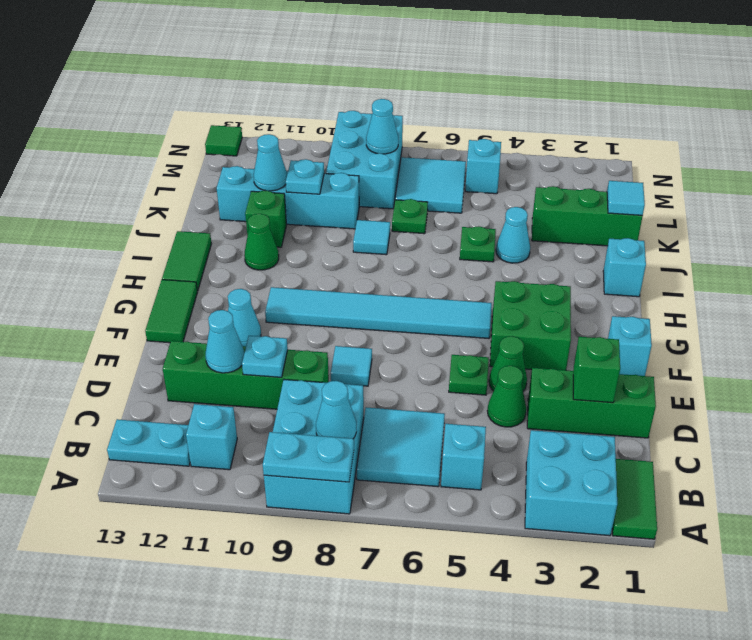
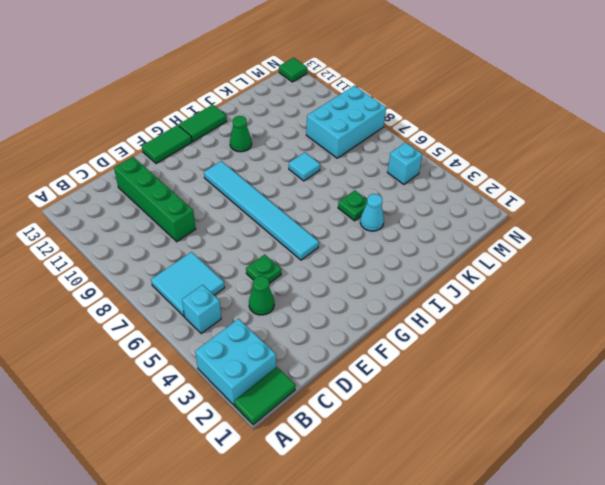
none -> cyan 2x3 brick [264,380,364,514]
none -> cyan 1x1 brick [186,404,237,470]
none -> cyan 1x2 plate [107,419,190,466]
none -> green 1x3 brick [527,368,656,438]

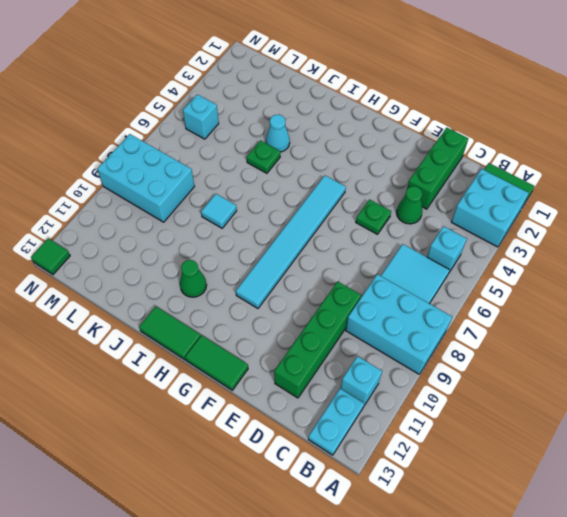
none -> green 1x1 cone [489,336,527,391]
none -> cyan 1x1 tile [331,346,372,386]
none -> cyan 1x1 brick [608,316,652,376]
none -> green 2x2 brick [490,281,571,370]

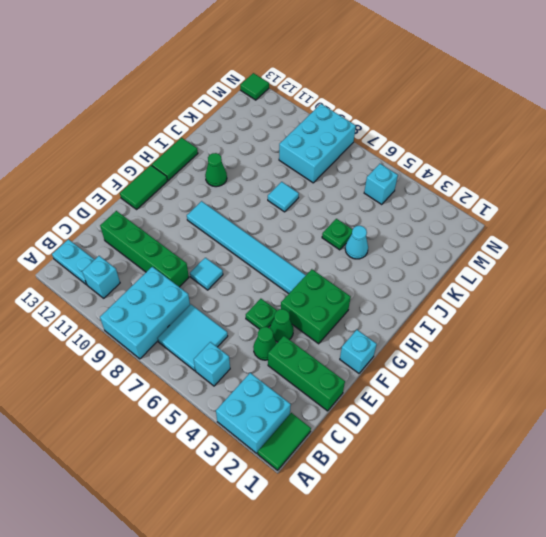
none -> cyan 1x1 cone [228,289,261,346]
none -> cyan 1x1 brick [603,238,646,297]
none -> green 1x1 brick [245,191,287,247]
none -> green 1x3 brick [532,186,643,246]

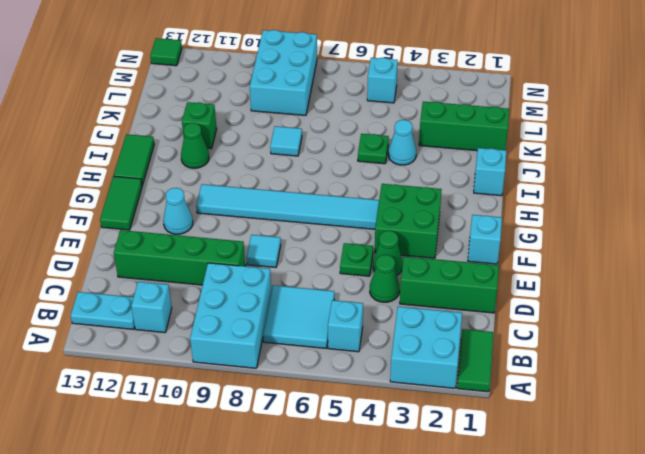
none -> green 1x1 plate [392,199,428,234]
none -> cyan 1x4 brick [217,166,359,229]
none -> cyan 2x2 tile [395,157,466,213]
none -> cyan 1x2 plate [263,432,354,482]

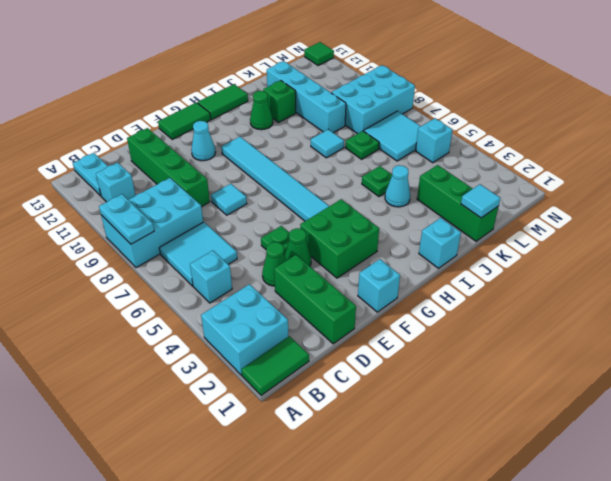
none -> cyan 1x1 cone [316,381,357,439]
none -> green 1x1 brick [573,337,620,403]
none -> cyan 1x1 plate [242,336,288,377]
none -> cyan 1x1 cone [206,310,244,373]

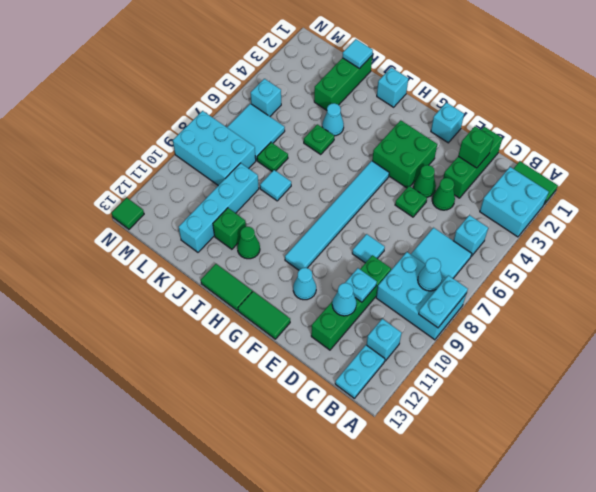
none -> cyan 1x1 plate [286,159,324,194]
none -> cyan 1x1 cone [254,134,287,191]
none -> cyan 1x1 cone [366,99,399,154]

